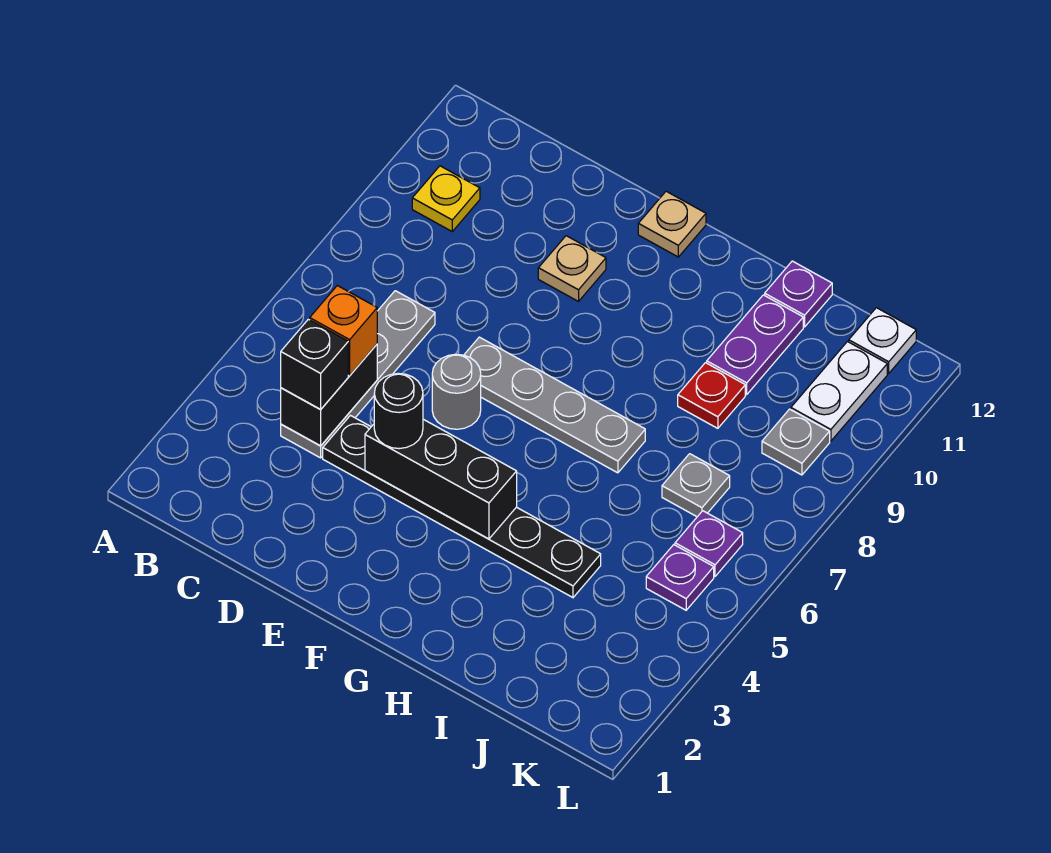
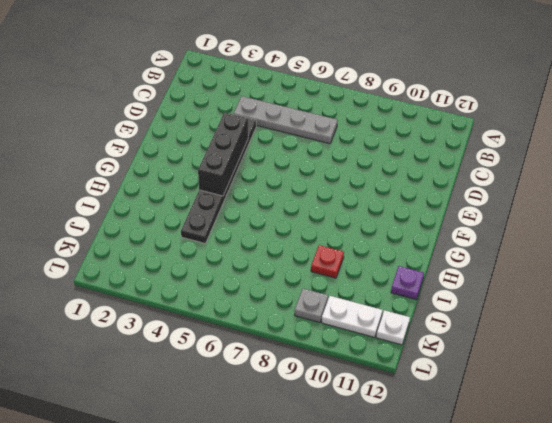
none -> yellow 1x1 plate [412,166,480,231]
none -> grey 1x1 round brick [432,354,481,429]
none -> grey 1x4 plate [464,337,645,473]

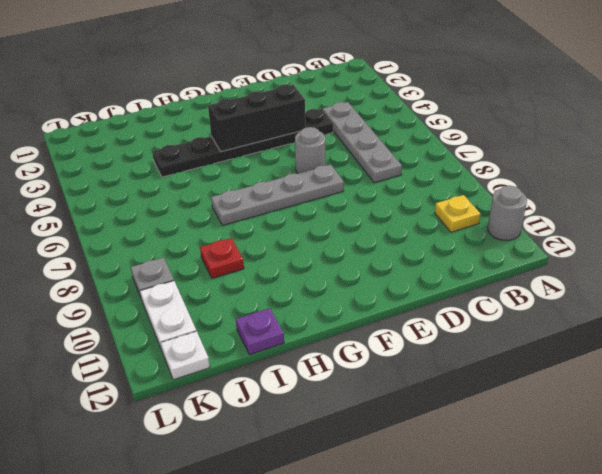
grey 1x1 round brick [488,186,527,240] -> none
none -> tan 1x1 plate [538,236,606,301]
none -> tan 1x1 plate [638,191,706,257]
none -> purple 1x2 plate [707,295,803,394]

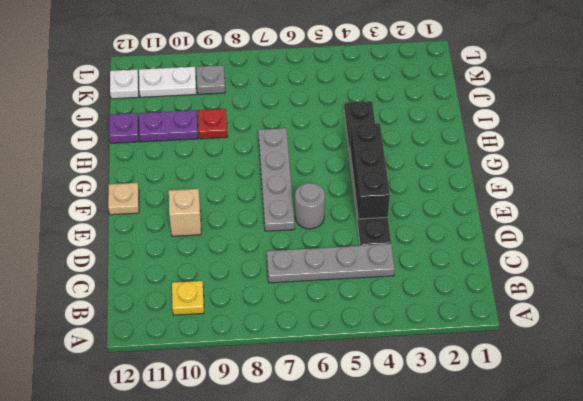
tan 1x1 brick [169,189,201,236] -> tan 1x1 plate [538,236,606,301]
none -> grey 1x1 plate [662,454,730,517]
none -> purple 1x1 plate [646,545,714,610]
none -> purple 1x1 plate [675,511,743,576]

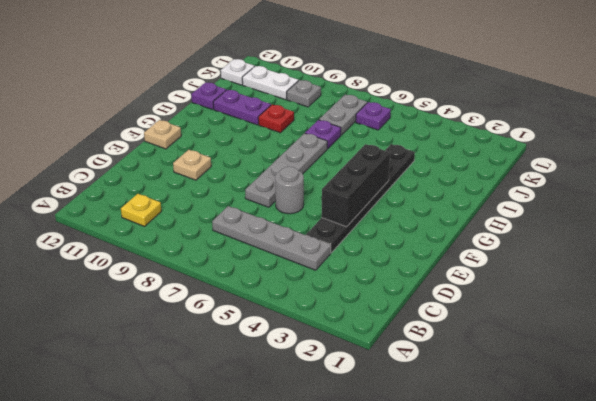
purple 1x1 plate [305,120,341,149] -> purple 1x1 plate moved to [646,545,714,610]
grey 1x2 plate [319,95,367,135] -> grey 1x1 plate [662,454,730,517]
none -> black 1x2 brick [281,345,377,446]
none -> black 1x1 brick [281,319,348,409]
none -> orange 1x1 brick [310,286,377,376]

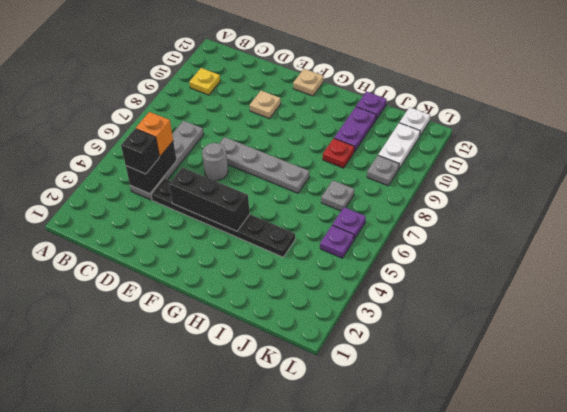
none -> black 1x1 round brick [374,373,423,449]

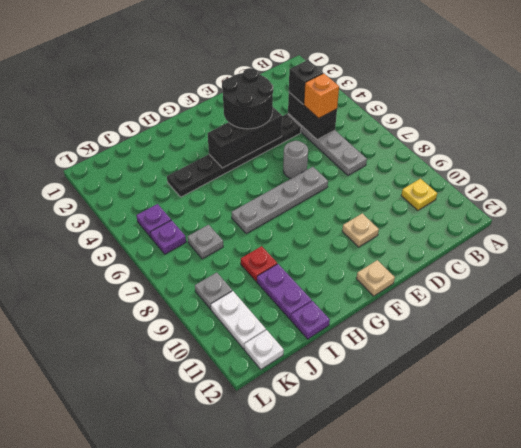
black 2x2 round brick [222,68,273,129] -> black 1x1 round brick [374,373,423,449]

